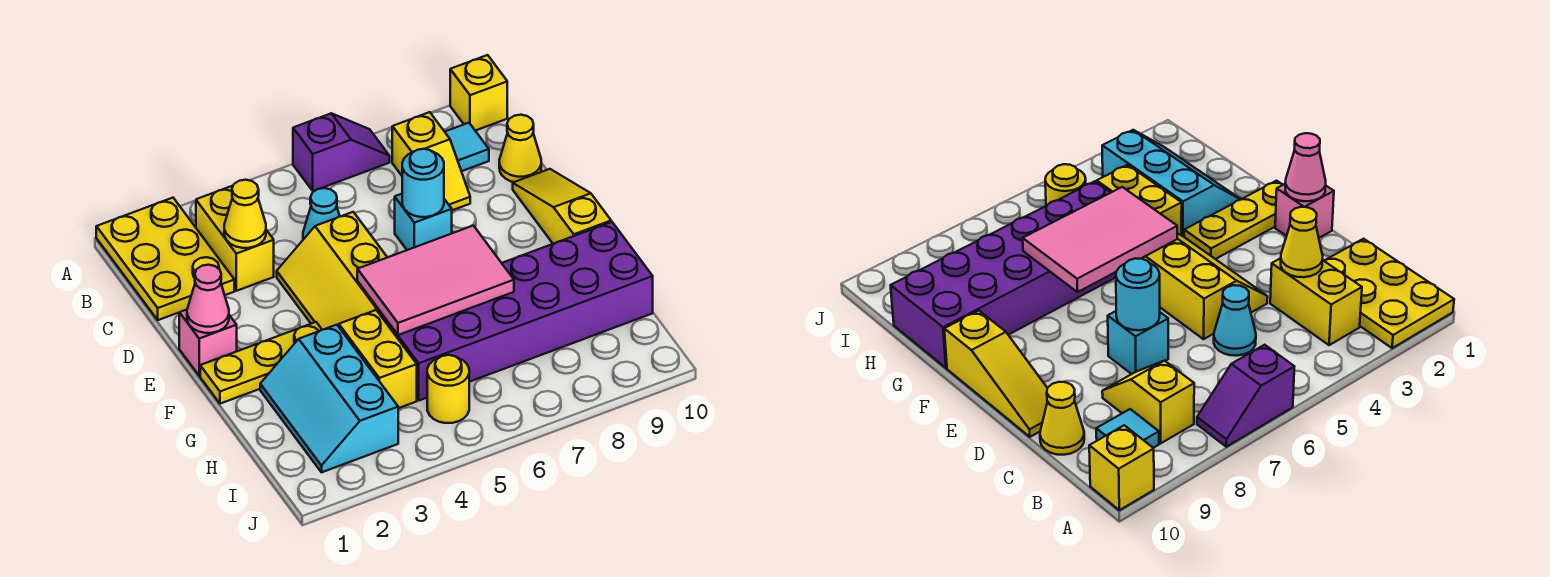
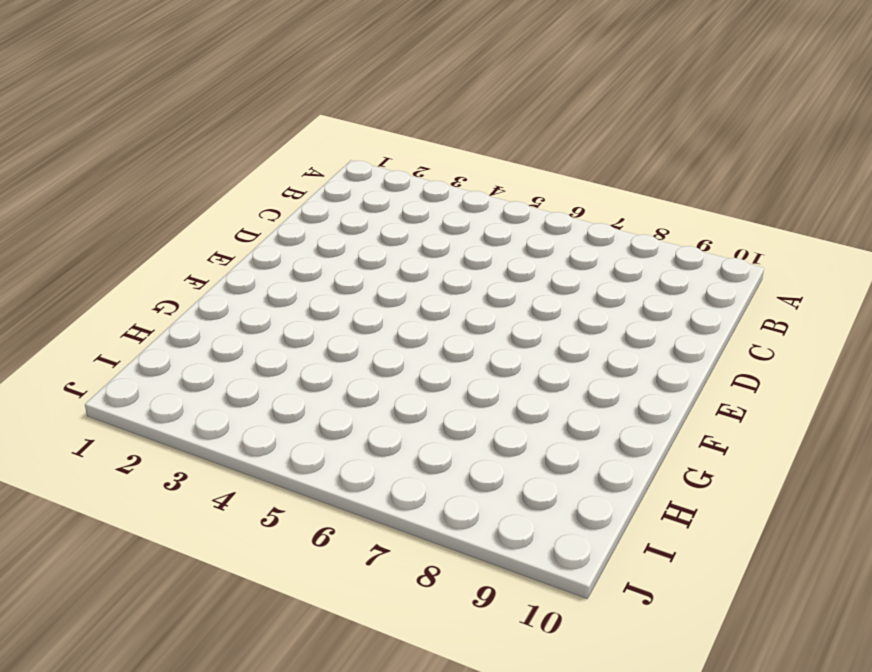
none -> yellow 2x3 plate [96,198,234,320]
none -> purple 1x2 slope [293,113,390,191]
none -> yellow 1x1 brick [450,55,507,131]

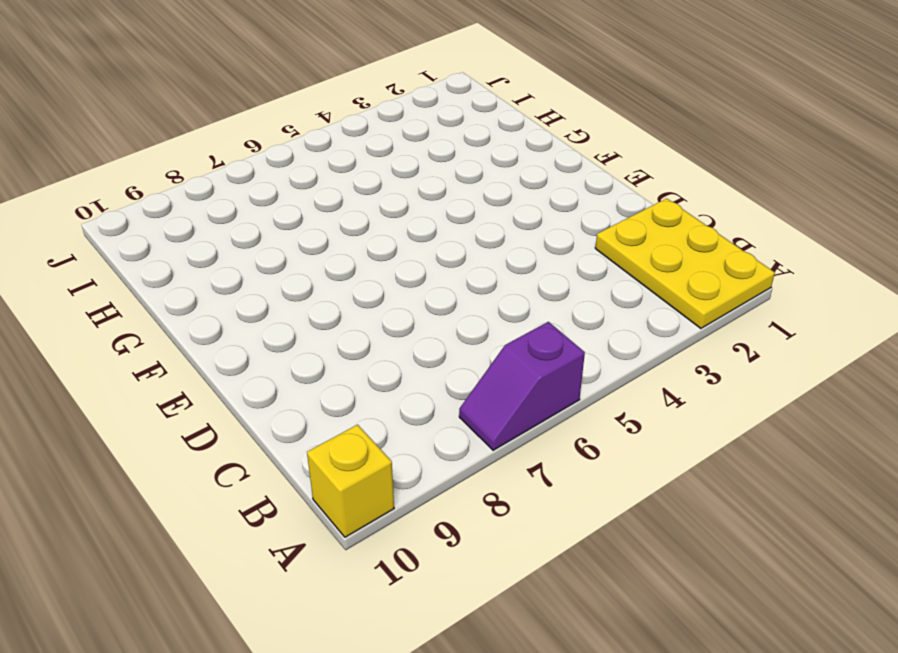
none -> yellow 1x2 brick [196,186,274,291]
none -> yellow 1x2 slope [392,112,470,210]
none -> cyan 1x1 tile [445,123,489,171]

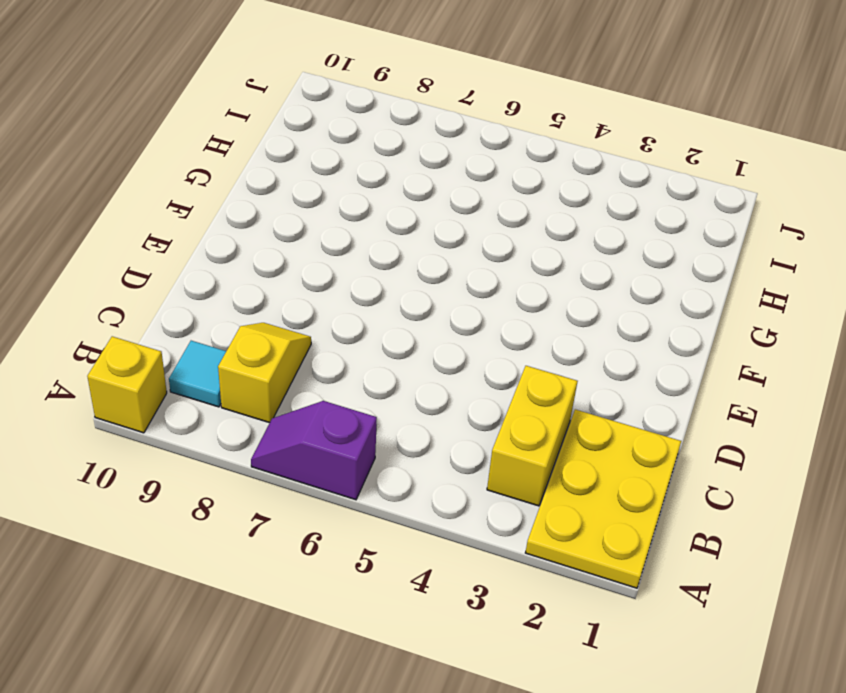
none -> cyan 1x1 cone [303,188,340,240]
none -> yellow 1x1 cone [499,115,541,182]
none -> yellow 2x3 slope [277,212,387,330]

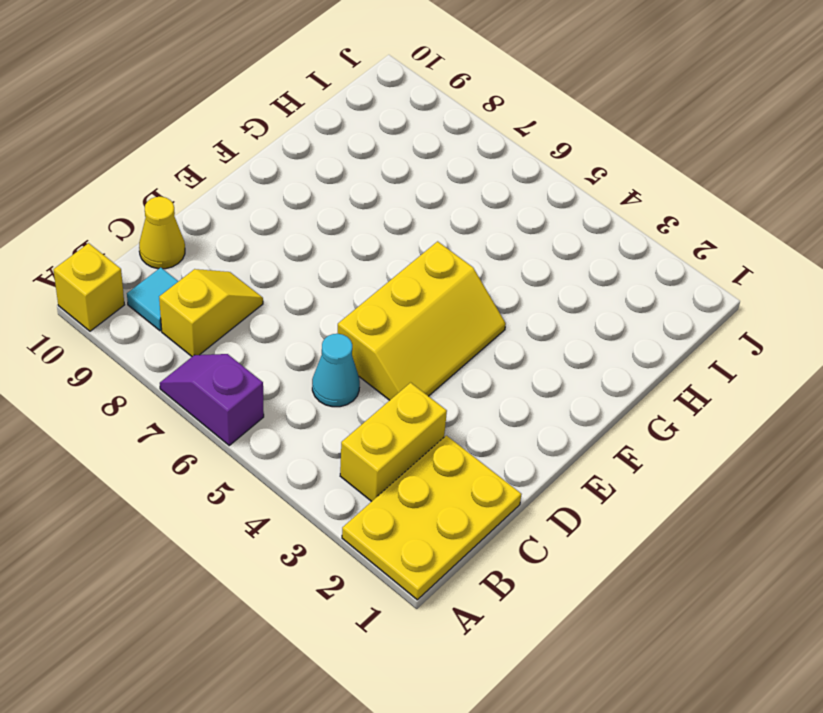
none -> cyan 1x1 brick [395,194,452,250]
none -> yellow 1x3 slope [513,169,611,244]
none -> pink 1x1 brick [179,310,237,376]

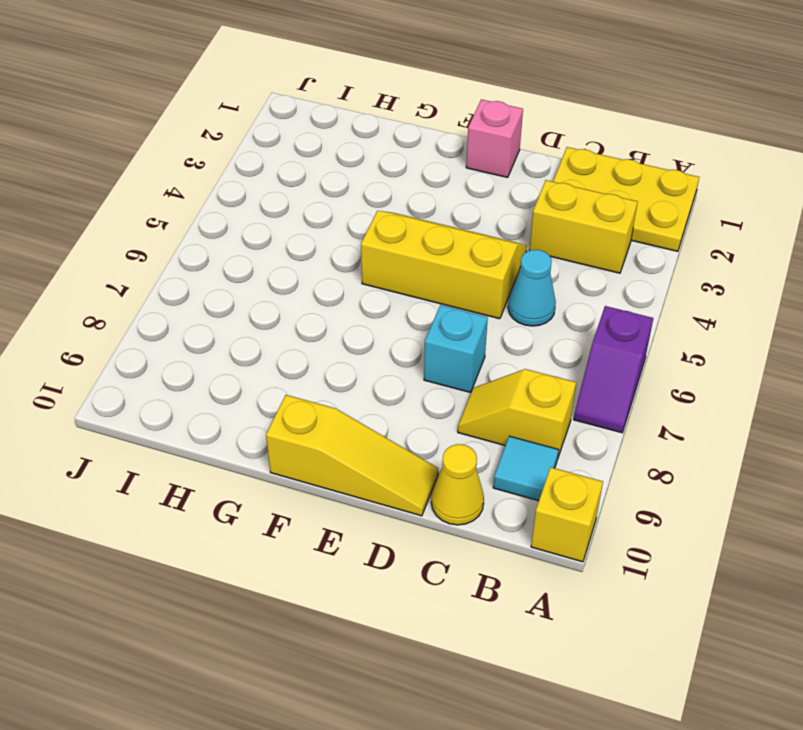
none -> yellow 1x3 plate [200,322,322,404]
none -> cyan 2x3 slope [260,325,398,472]
none -> yellow 1x2 brick [339,310,417,408]

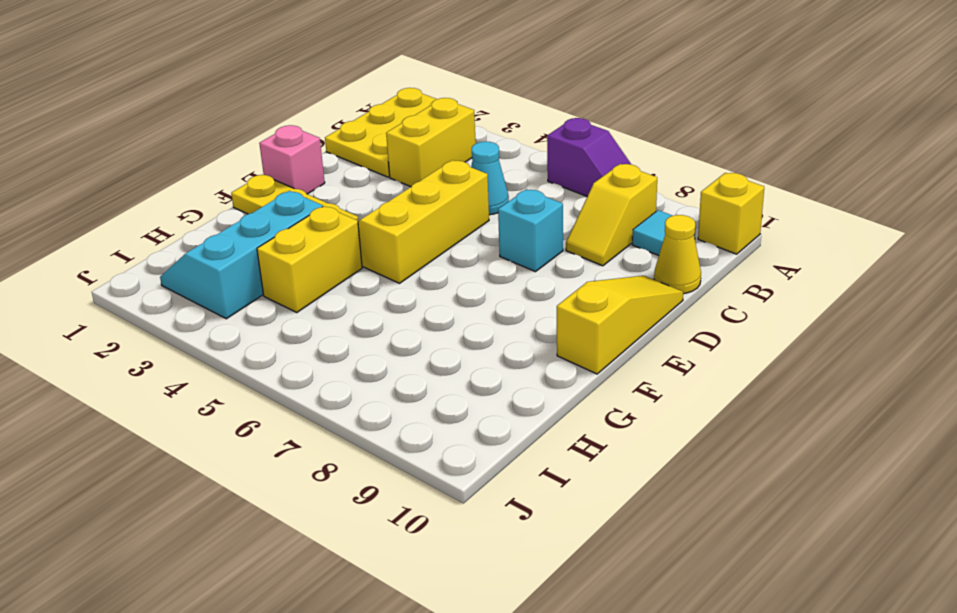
none -> purple 2x6 brick [378,222,653,400]
none -> yellow 1x1 round brick [427,355,469,423]
none -> yellow 1x1 cone [224,180,266,248]

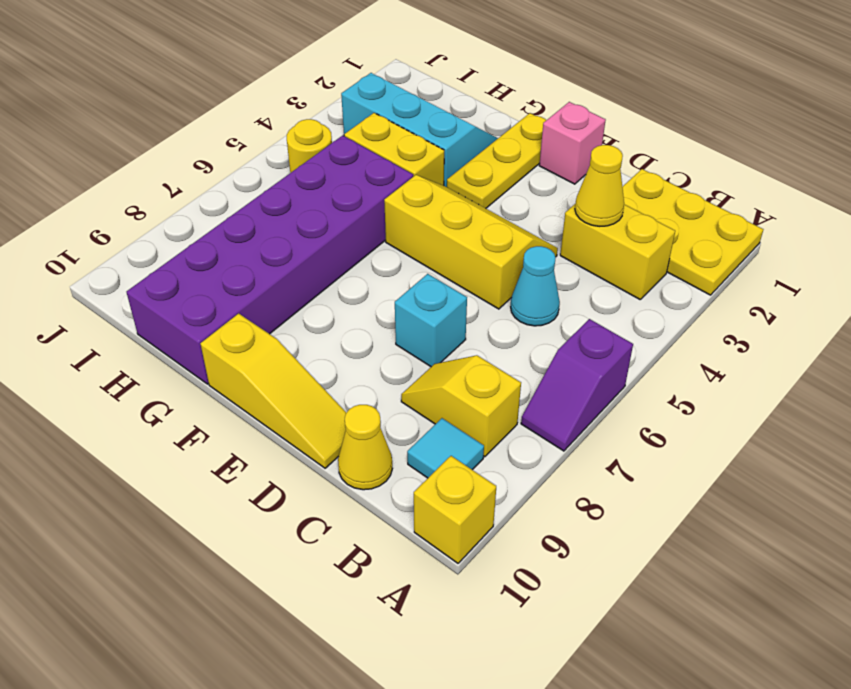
none -> cyan 1x1 round brick [402,149,444,217]
none -> pink 1x1 cone [187,265,229,333]
none -> pink 2x3 tile [357,226,514,335]

